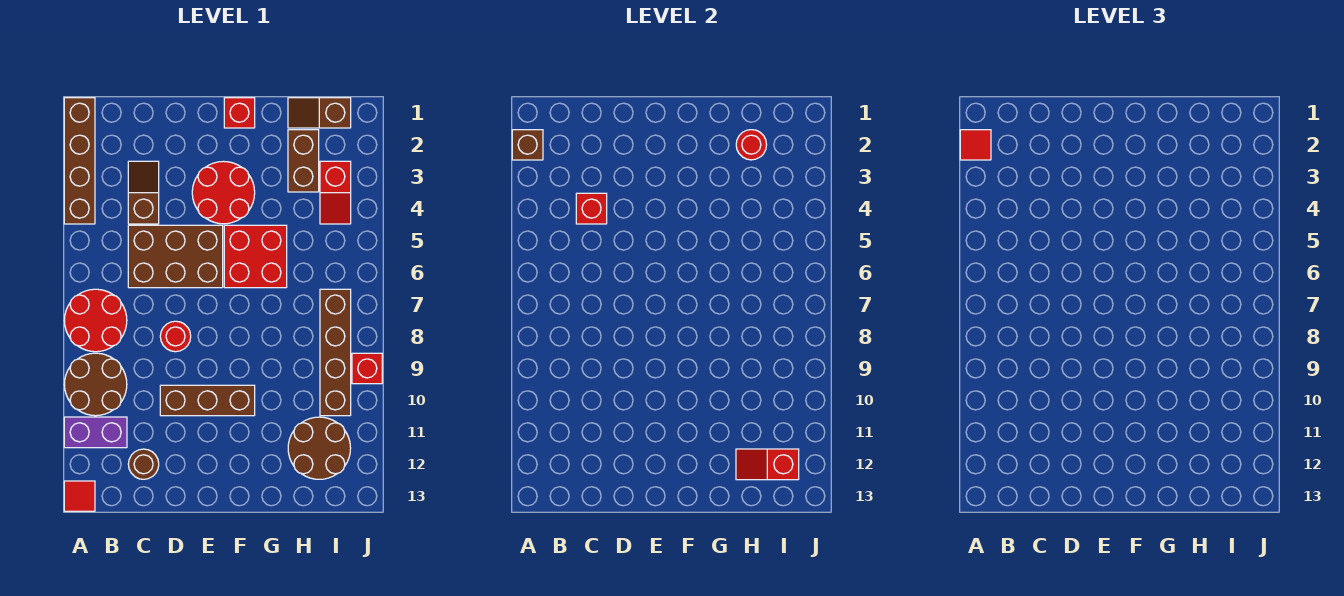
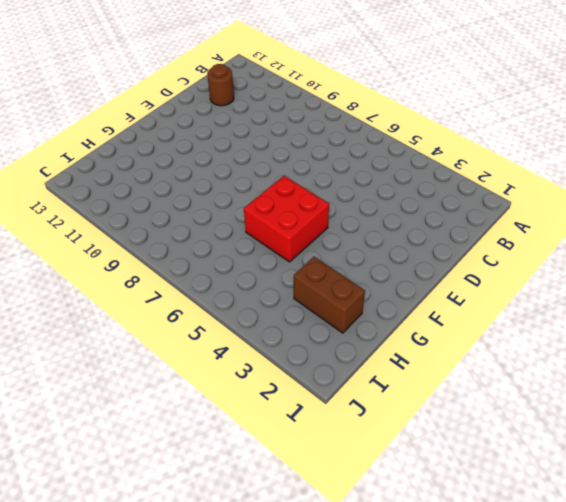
none -> brown 1x4 brick [64,98,95,224]
none -> red 2x2 round brick [64,289,127,352]
none -> brown 2x2 round brick [64,353,127,416]

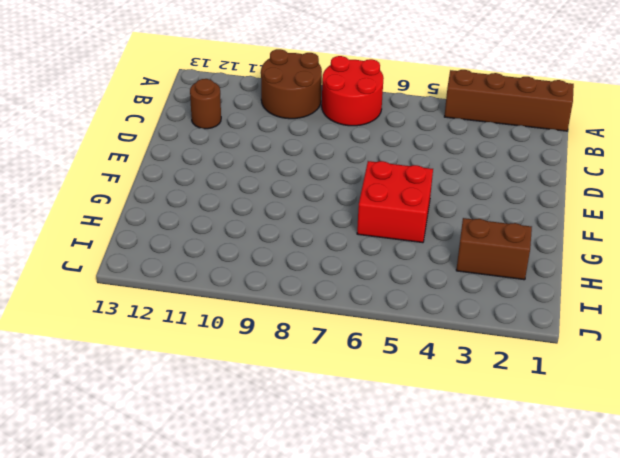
none -> purple 1x2 brick [64,417,127,448]
none -> red 1x1 tile [64,481,95,511]
none -> brown 1x2 slope [128,161,159,224]

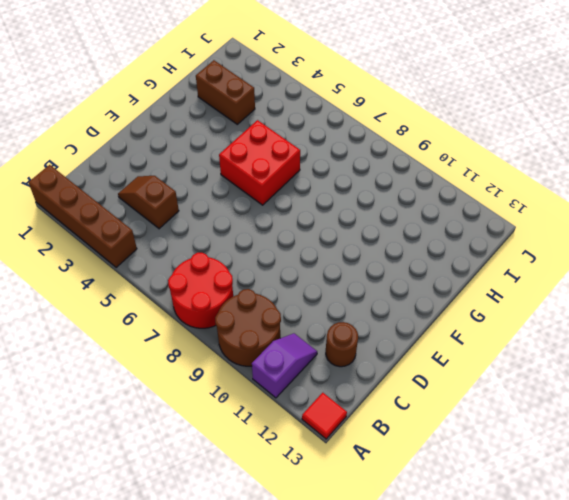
purple 1x2 slope [252,333,317,398] -> purple 1x2 brick [64,417,127,448]
none -> brown 2x3 brick [128,225,223,288]
none -> red 1x1 round brick [160,321,191,352]
none -> brown 1x3 brick [160,385,255,416]

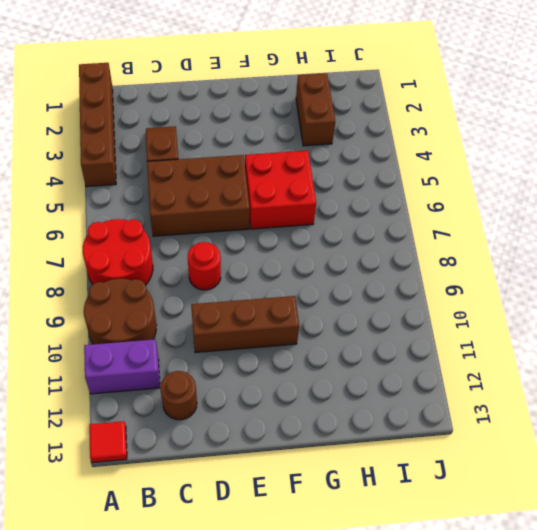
none -> red 2x2 round brick [192,161,255,224]
none -> red 1x1 brick [224,98,255,128]
none -> brown 1x2 slope [288,98,351,128]

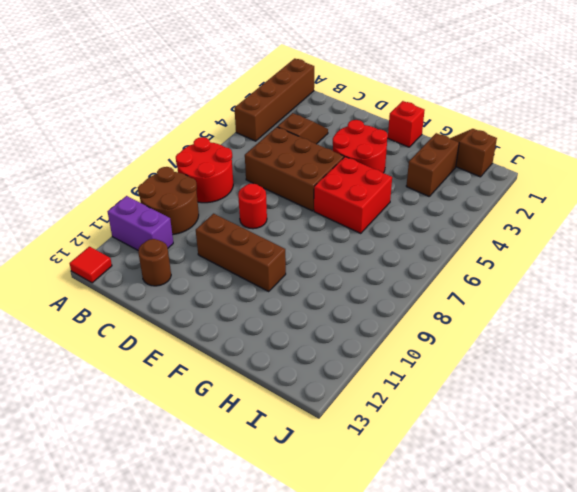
none -> brown 2x2 round brick [288,417,351,479]
none -> red 1x2 slope [320,161,351,224]
none -> brown 1x4 brick [320,289,351,416]

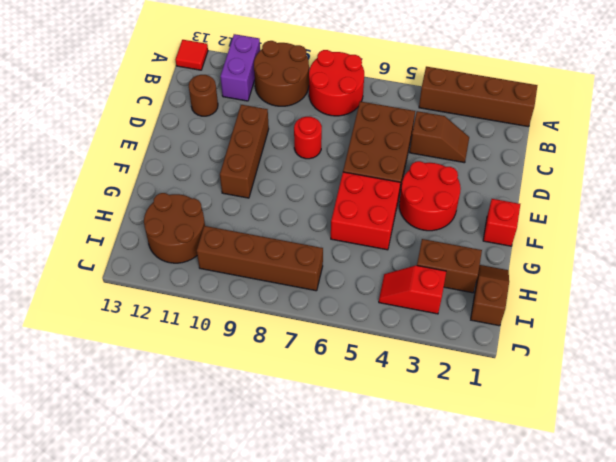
none -> red 1x1 brick [352,353,382,384]
none -> brown 1x1 brick [512,130,543,160]
none -> red 1x1 brick [576,193,607,224]

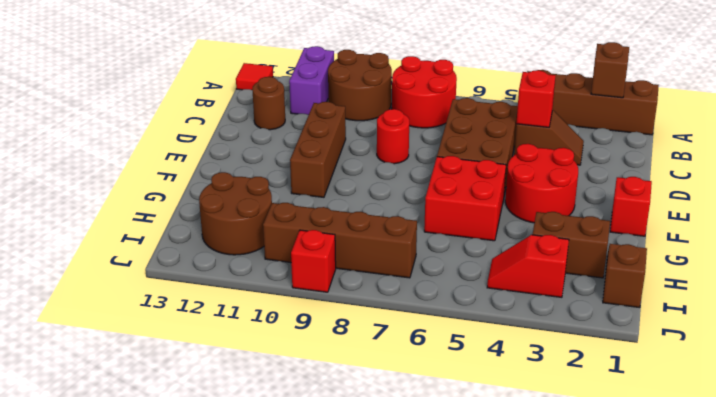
none -> red 1x1 round brick [736,130,767,160]
none -> red 1x2 slope [736,449,799,480]
none -> red 1x1 tile [960,130,991,160]

